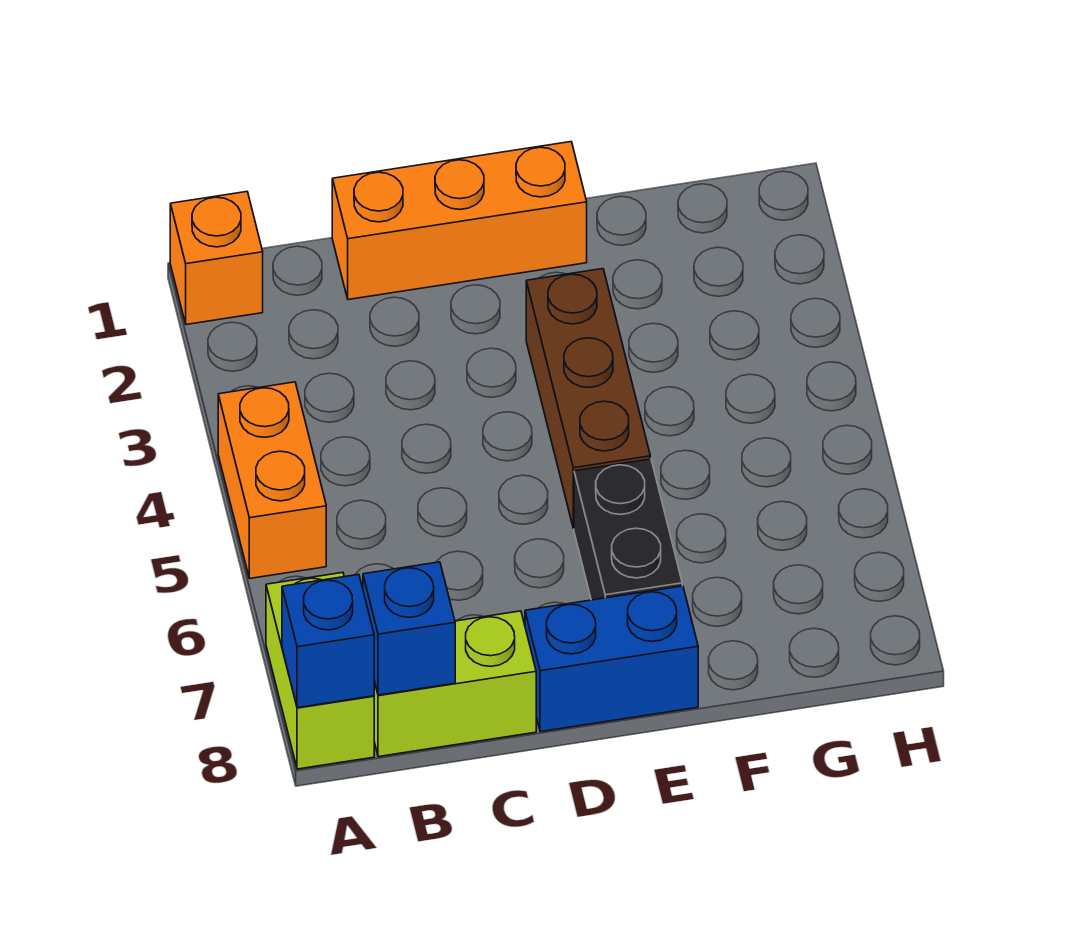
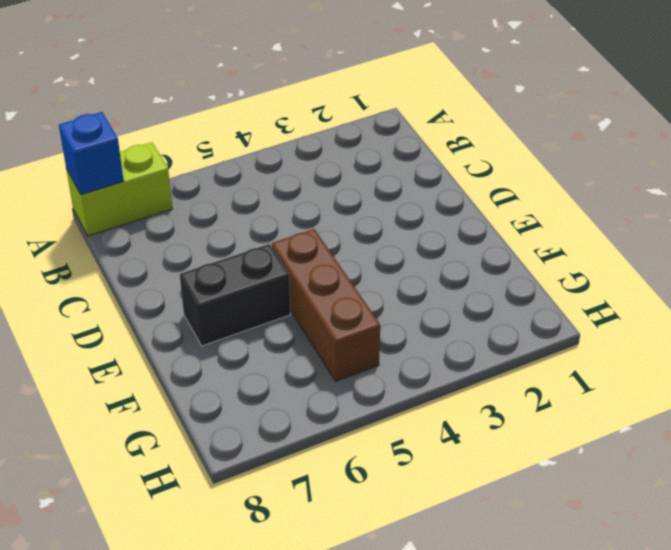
brown 1x3 brick [272,229,380,381] -> brown 1x3 brick turned to [526,269,650,528]
none -> orange 1x1 brick [170,192,263,325]
none -> orange 1x2 brick [218,382,326,578]

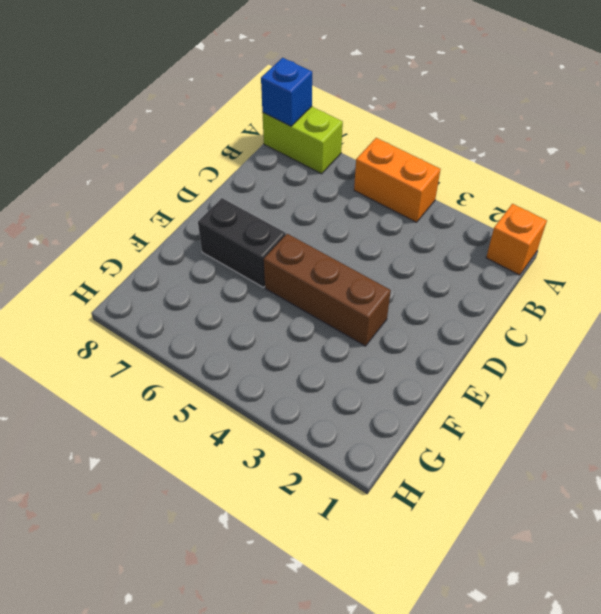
none -> lime 1x2 brick [374,611,536,757]
none -> orange 1x3 brick [332,142,587,300]

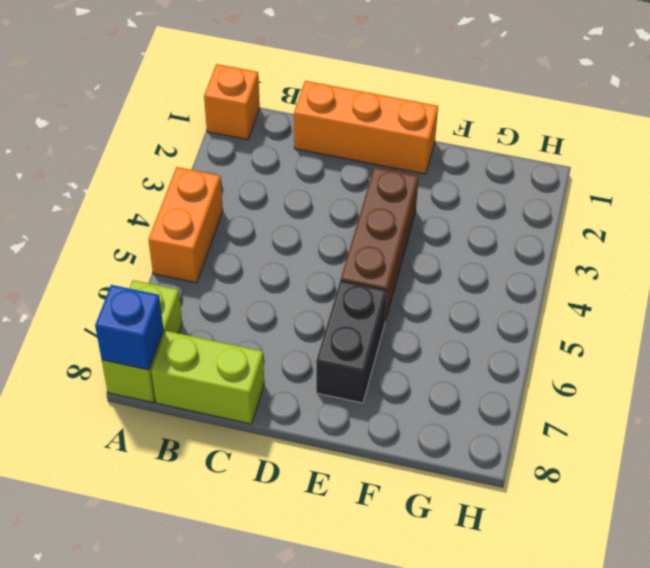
none -> blue 1x2 brick [525,586,698,732]
none -> blue 1x1 brick [363,562,455,695]

